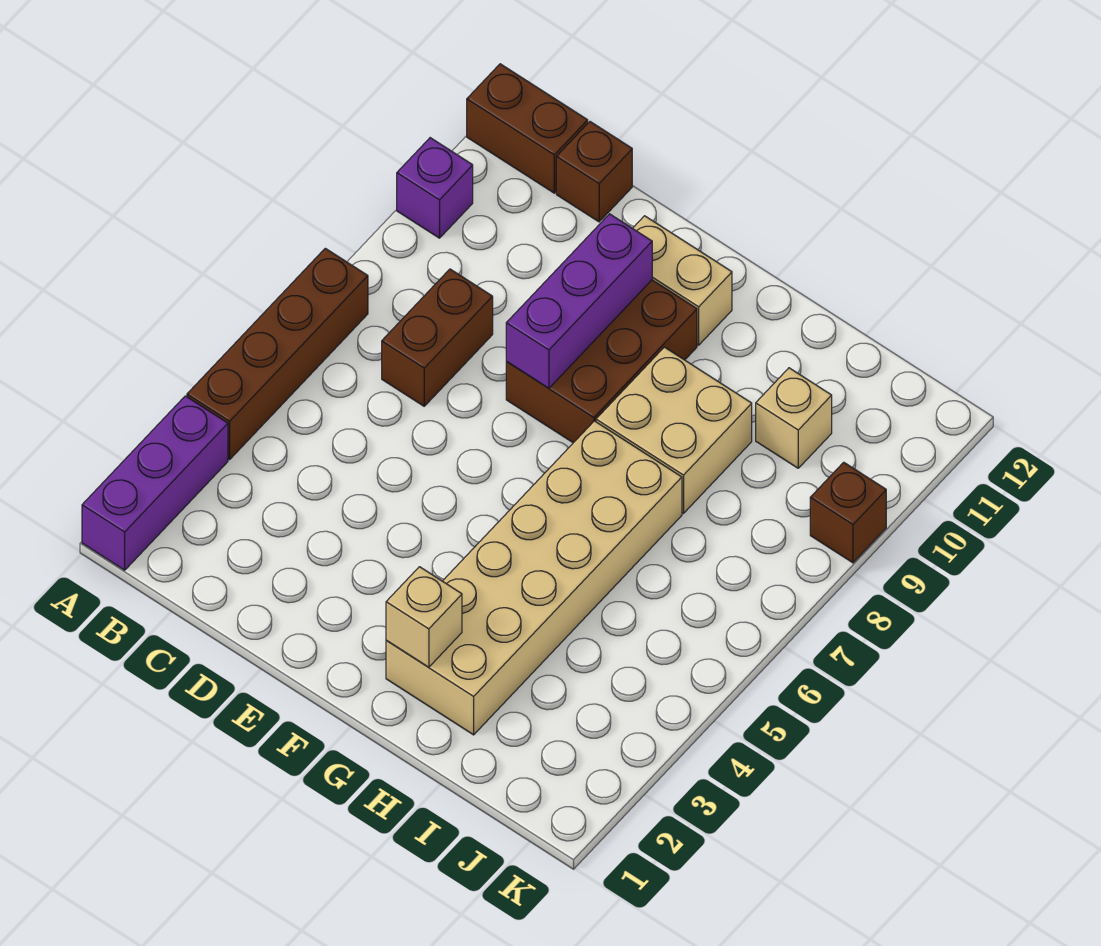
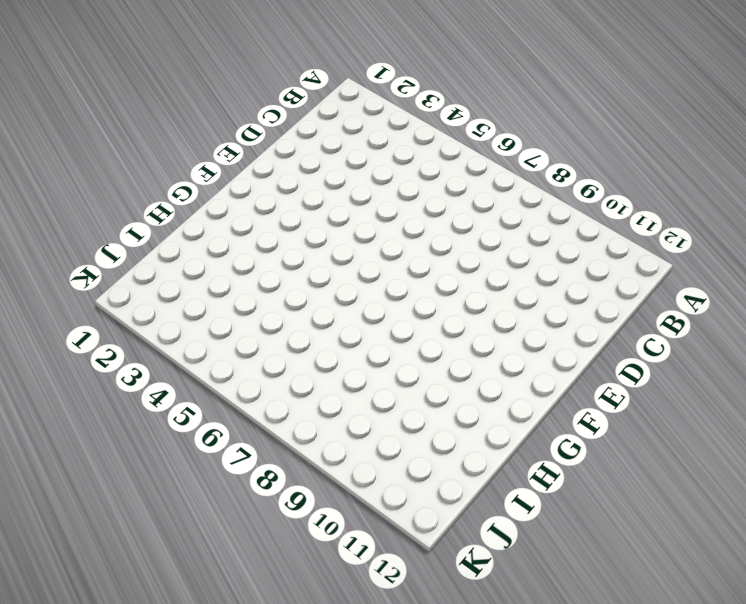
none -> purple 1x3 brick [82,396,228,570]
none -> brown 1x4 brick [187,248,368,459]
none -> purple 1x1 brick [397,138,473,238]

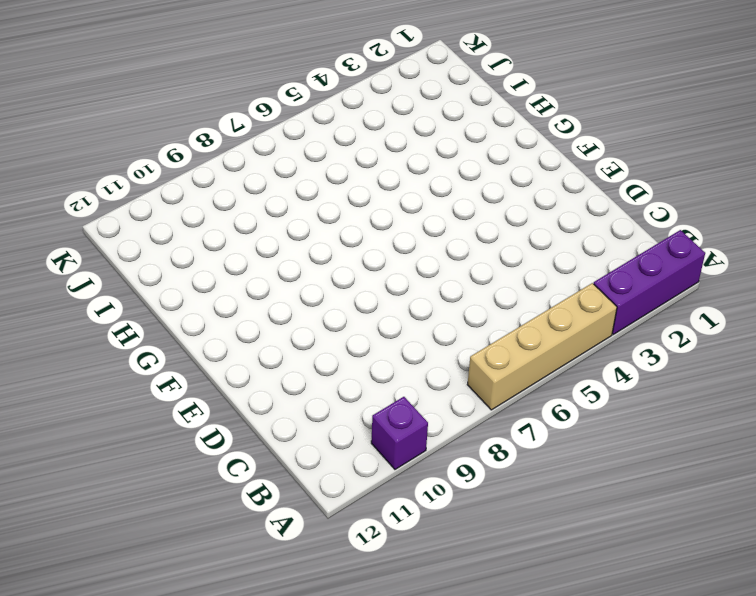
tan 1x4 brick [467,283,617,410] -> brown 1x4 brick [187,248,368,459]
none -> brown 1x2 brick [467,64,588,193]
none -> brown 1x2 brick [382,269,493,406]
none -> brown 1x1 brick [556,122,632,222]

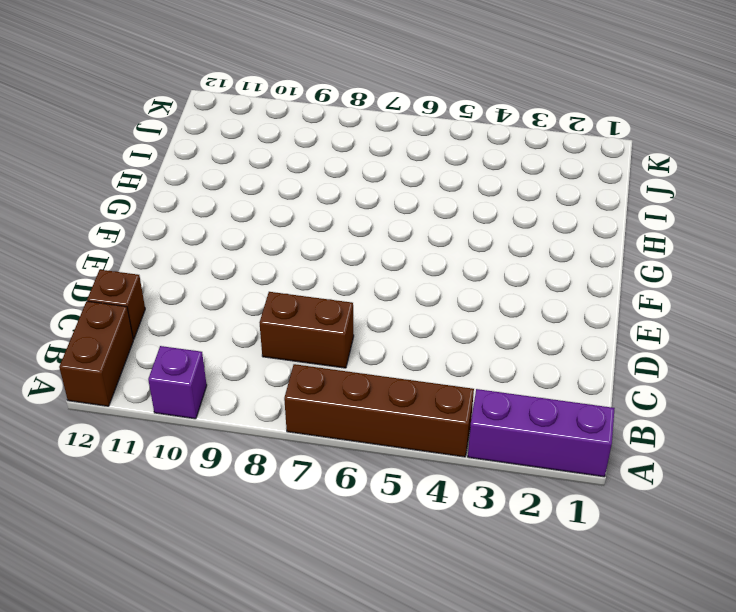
none -> brown 2x3 brick [506,280,697,443]
none -> tan 1x2 brick [633,216,732,345]
none -> tan 2x6 brick [386,421,682,735]

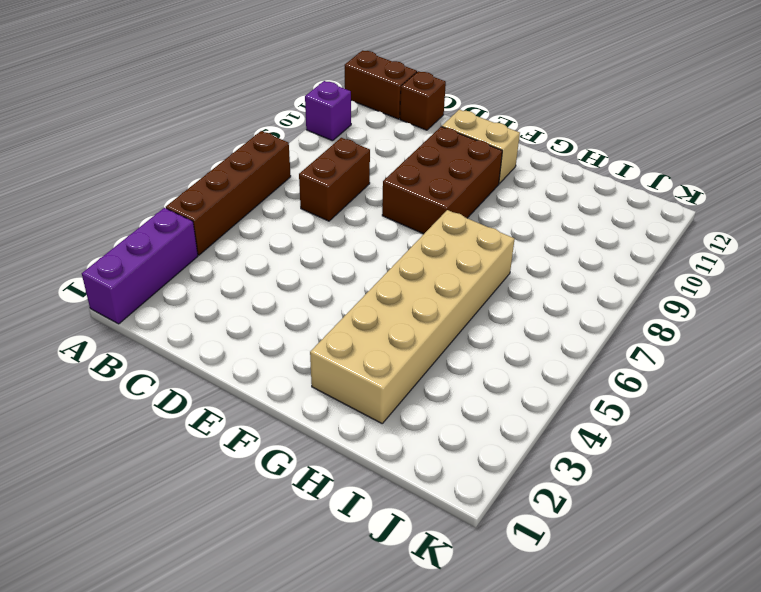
none -> tan 2x2 brick [596,347,752,513]
none -> tan 1x1 brick [756,368,832,468]
none -> brown 1x1 brick [810,462,886,563]

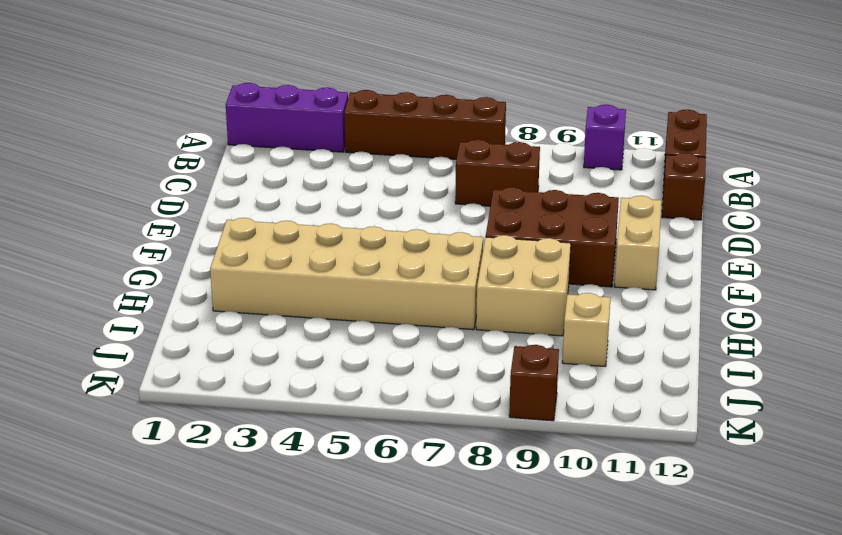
none -> purple 1x3 brick [506,214,652,388]
none -> tan 1x1 brick [386,567,462,667]

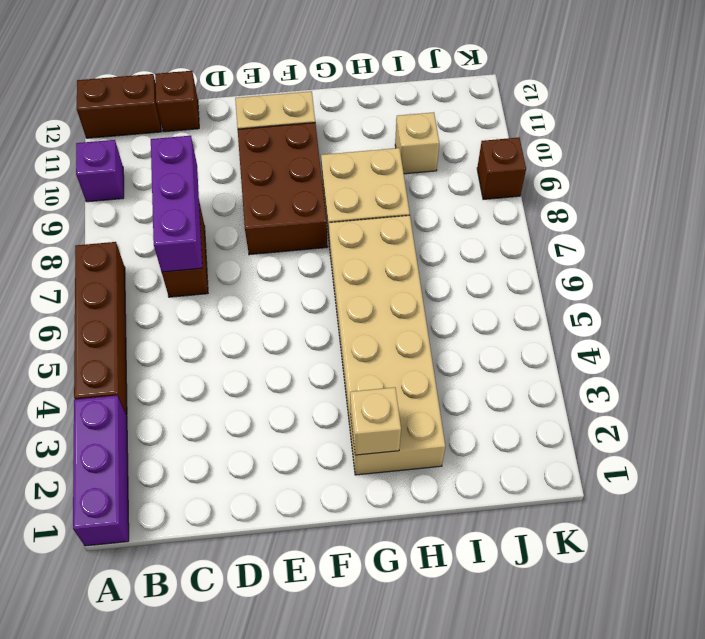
purple 1x3 brick [151,136,202,272] -> purple 1x3 brick moved to [506,214,652,388]

